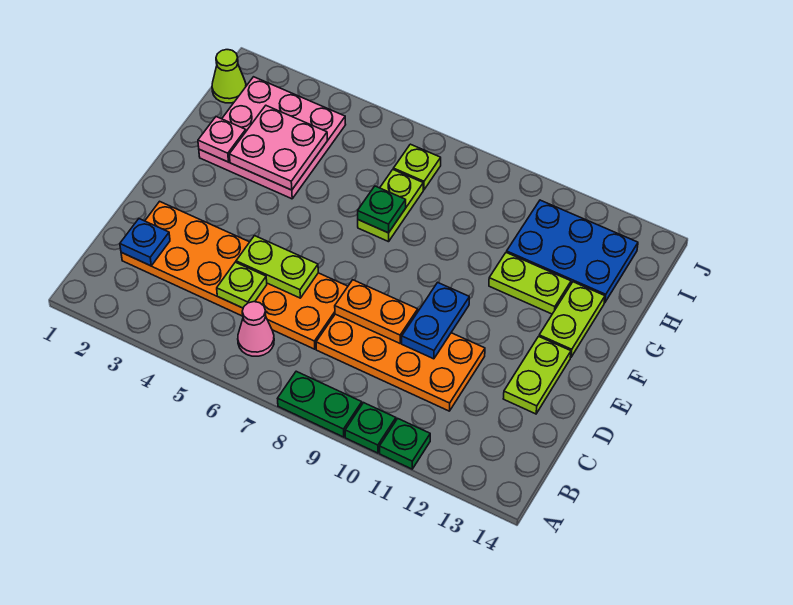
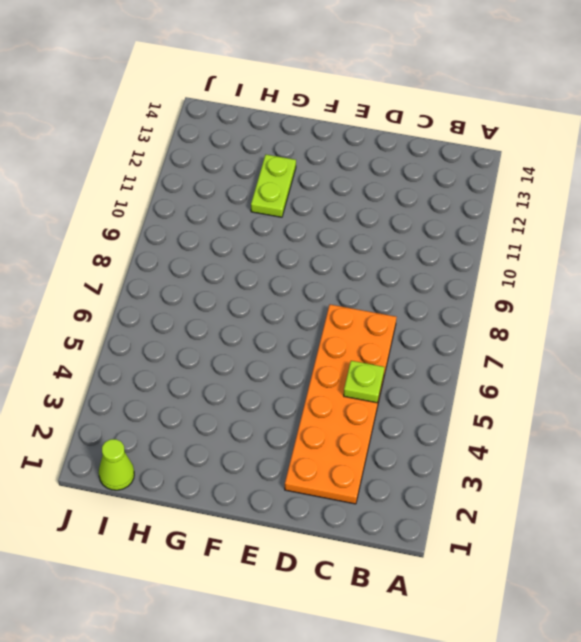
none -> green 1x2 plate [278,371,362,437]
none -> green 1x1 plate [345,403,396,453]
none -> green 1x1 plate [380,419,430,469]

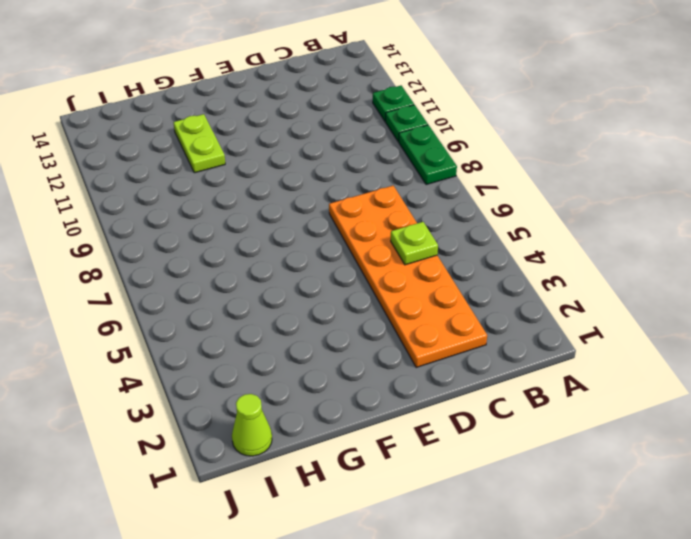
none -> pink 1x1 cone [238,302,274,356]
none -> orange 2x4 plate [316,314,485,411]
none -> lime 1x2 plate [503,336,571,414]

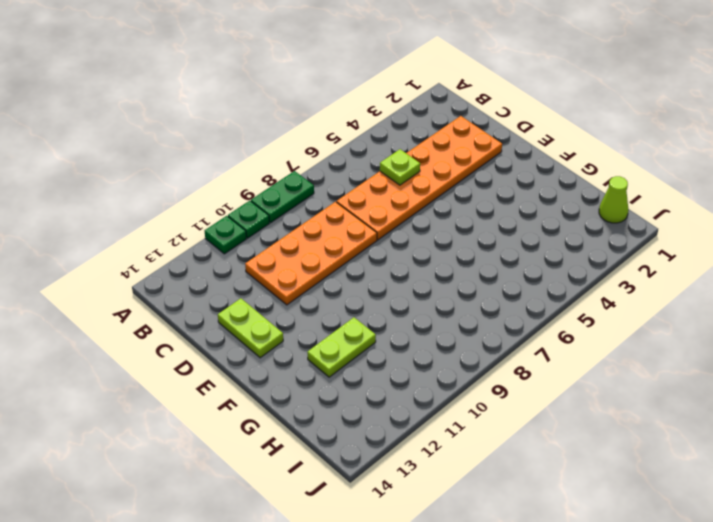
none -> pink 1x1 cone [238,302,274,356]
none -> lime 1x2 plate [539,282,605,358]
none -> pink 3x3 plate [199,77,346,199]

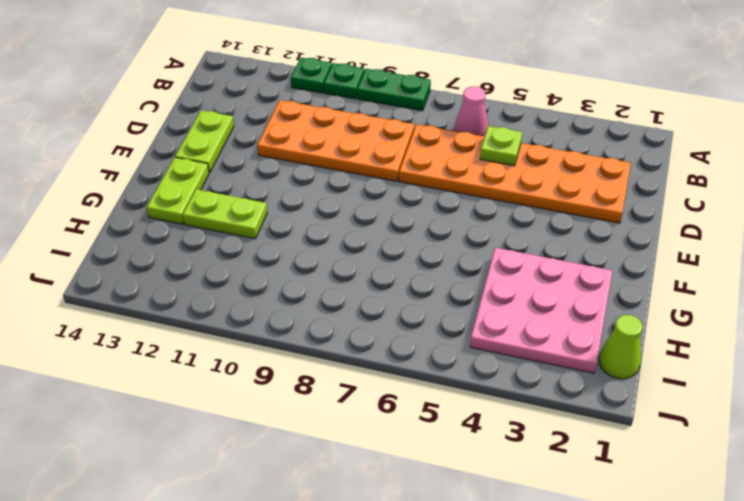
none -> lime 1x2 plate [358,170,423,242]
none -> blue 2x3 plate [507,200,638,303]
none -> lime 1x1 plate [393,144,441,190]

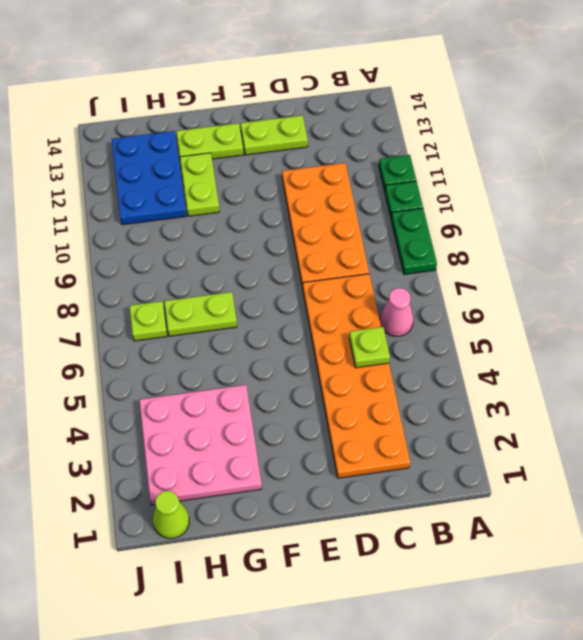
none -> blue 1x1 plate [120,219,170,266]
none -> lime 1x2 plate [236,236,318,298]
none -> orange 1x2 plate [335,280,418,343]

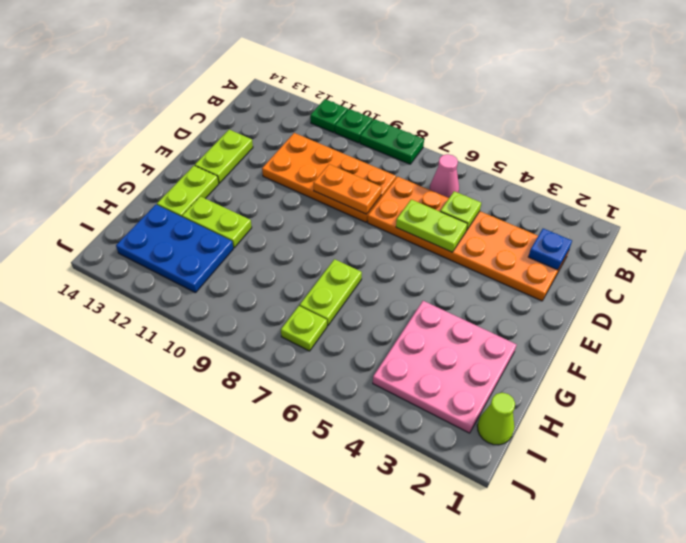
none -> blue 1x2 plate [402,282,469,359]
none -> pink 1x1 plate [198,117,246,162]
none -> pink 2x2 plate [229,106,327,190]

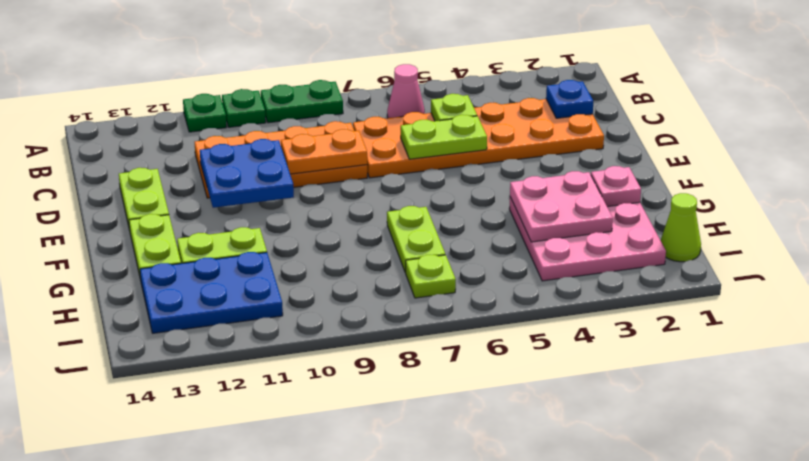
blue 2x2 plate [200,139,294,208] -> blue 1x2 plate [402,282,469,359]
none -> green 1x1 plate [358,186,406,233]

